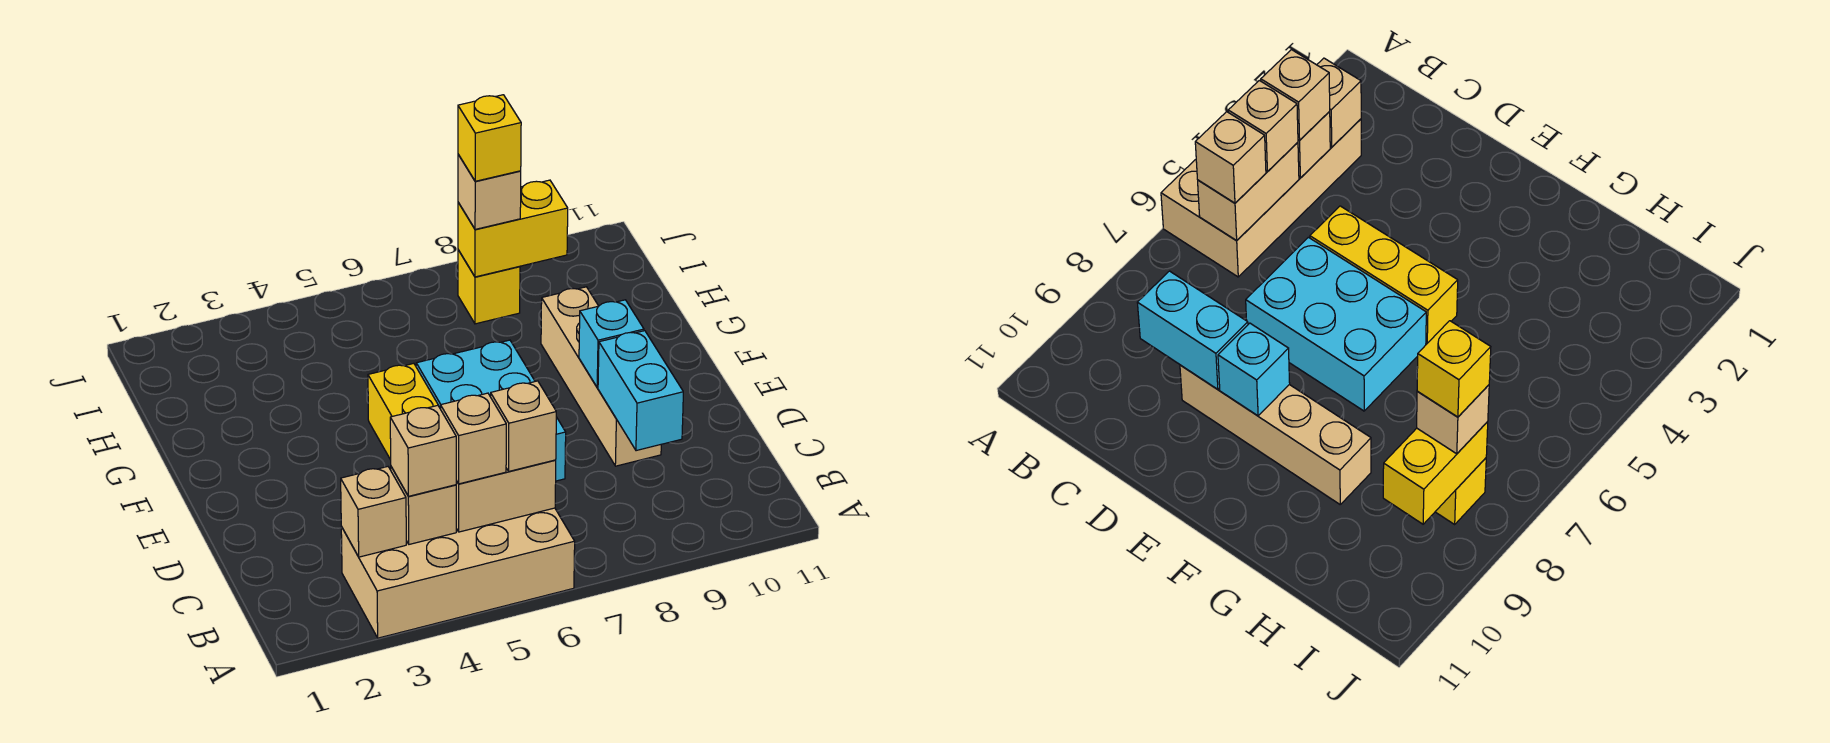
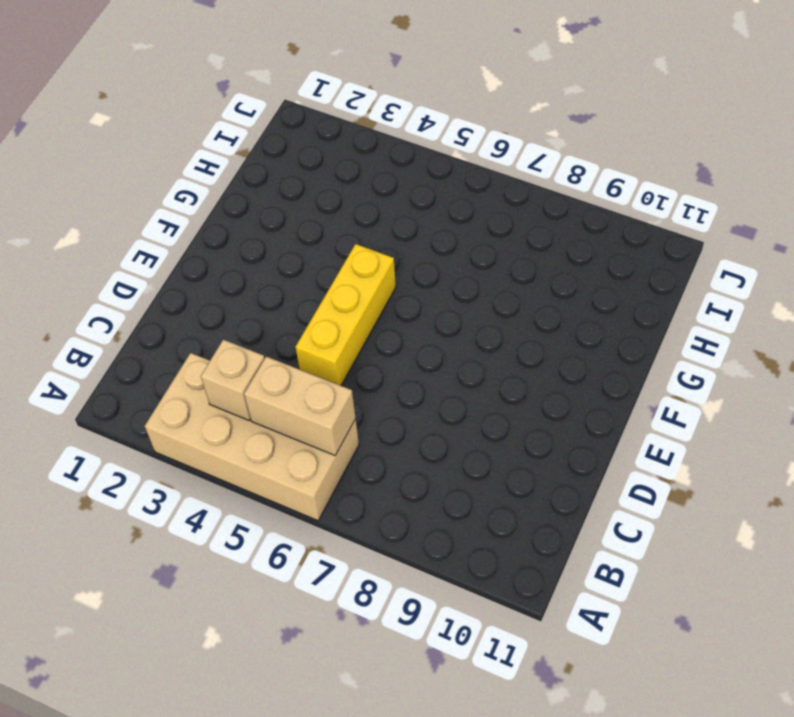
none -> cyan 2x3 brick [416,340,566,481]
none -> tan 1x4 brick [541,287,661,466]
none -> yellow 1x1 brick [458,250,520,324]

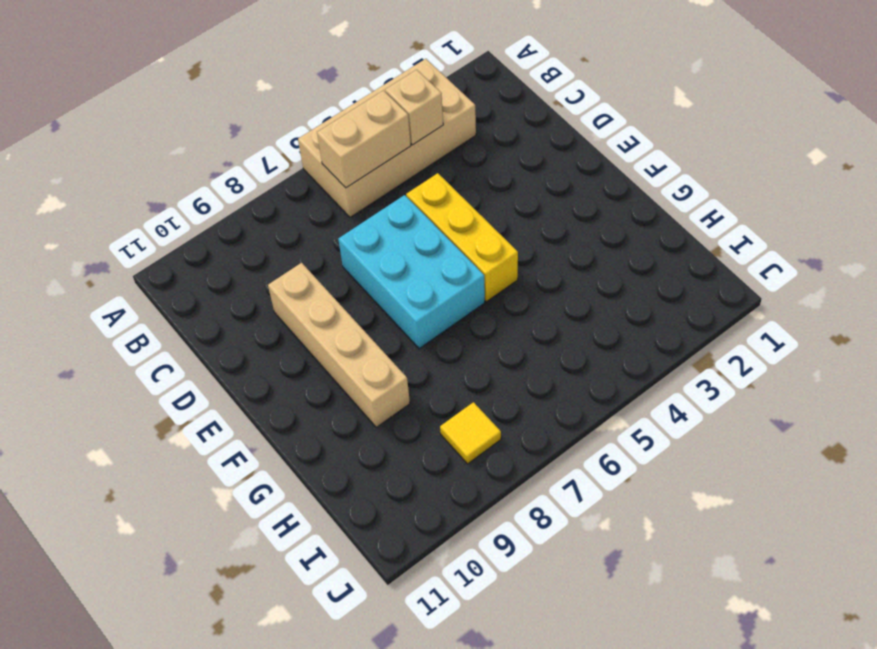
yellow 1x1 tile [440,402,501,464] -> yellow 1x1 brick [458,250,520,324]
none -> tan 1x1 brick [341,467,406,557]
none -> cyan 1x2 brick [598,331,683,451]
none -> cyan 1x1 brick [579,300,644,388]

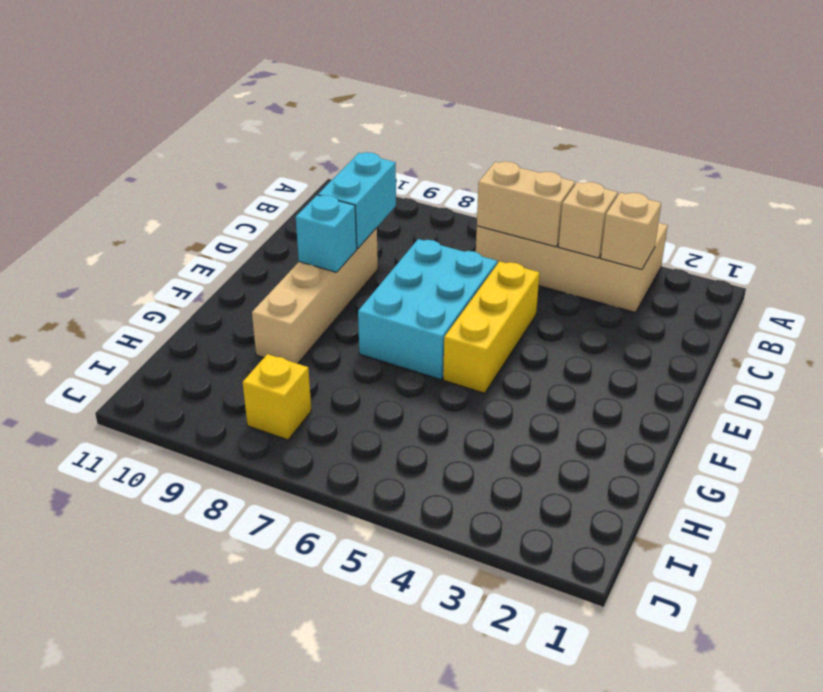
none -> yellow 1x2 brick [458,180,568,277]
none -> tan 1x1 brick [390,405,456,496]
none -> tan 1x1 brick [441,393,506,484]

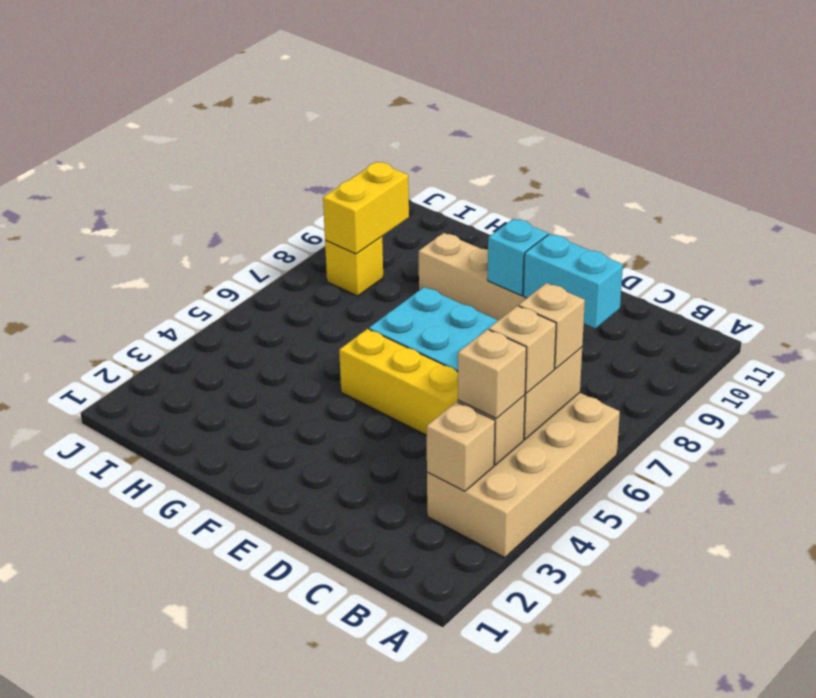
none -> tan 1x1 brick [458,154,521,229]
none -> yellow 1x1 brick [458,95,521,181]

